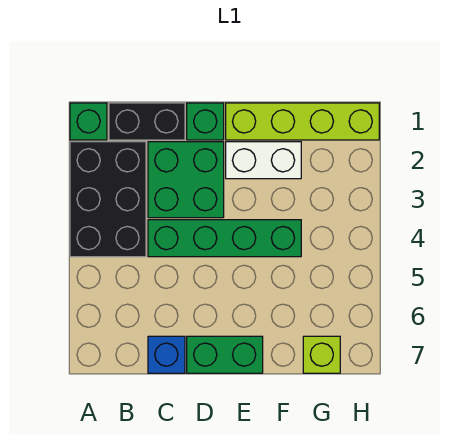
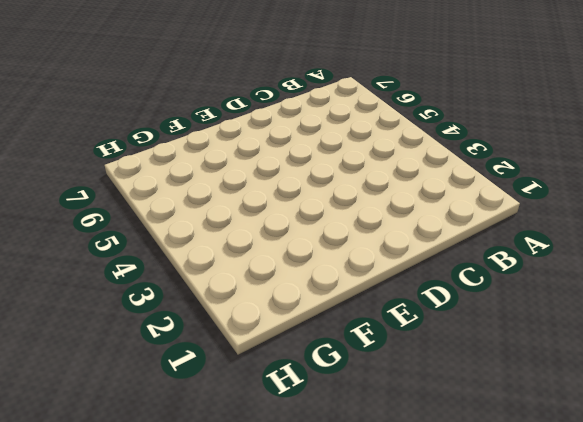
none -> green 1x1 brick [70,103,107,140]
none -> black 2x3 brick [70,142,146,257]

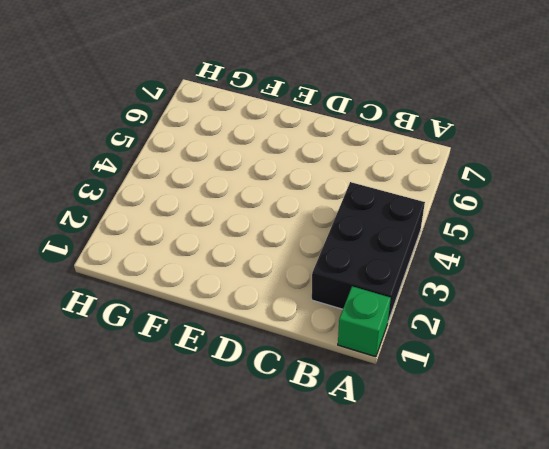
none -> black 1x2 brick [109,103,185,140]
none -> green 2x2 brick [148,142,224,218]

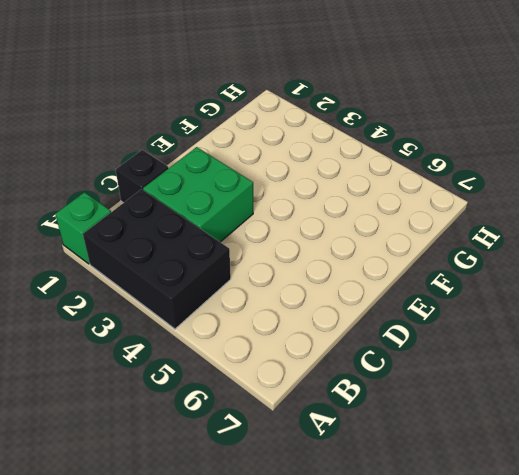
black 1x1 brick [116,150,169,203] -> black 1x2 brick [109,103,185,140]
none -> green 1x4 brick [148,220,301,257]
none -> blue 1x1 brick [148,336,185,373]

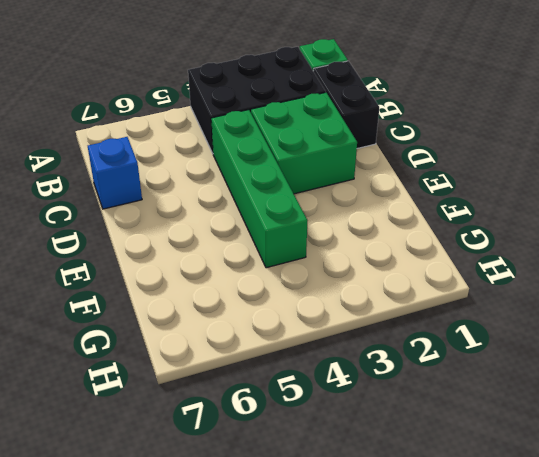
none -> green 1x1 brick [187,103,224,140]
none -> green 1x2 brick [187,336,263,373]

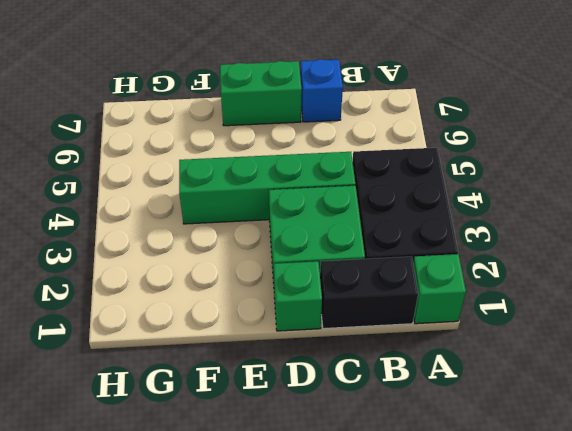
none -> lime 1x4 brick [226,103,379,140]
none -> white 1x2 brick [226,142,301,179]

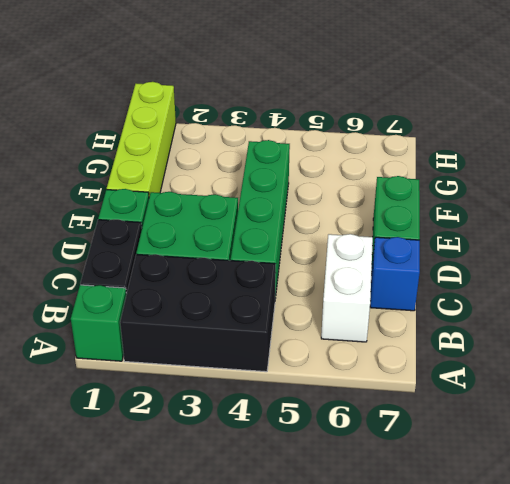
white 1x2 brick [321,234,373,342] -> white 1x2 brick moved to [226,142,301,179]
none -> lime 1x1 brick [303,336,340,373]

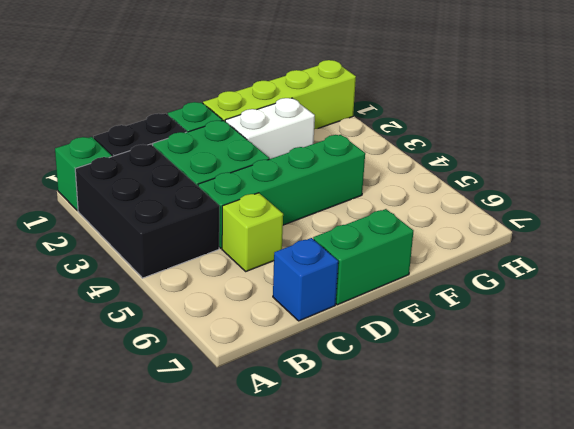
lime 1x1 brick [222,193,283,271] -> lime 1x1 brick moved to [303,336,340,373]

